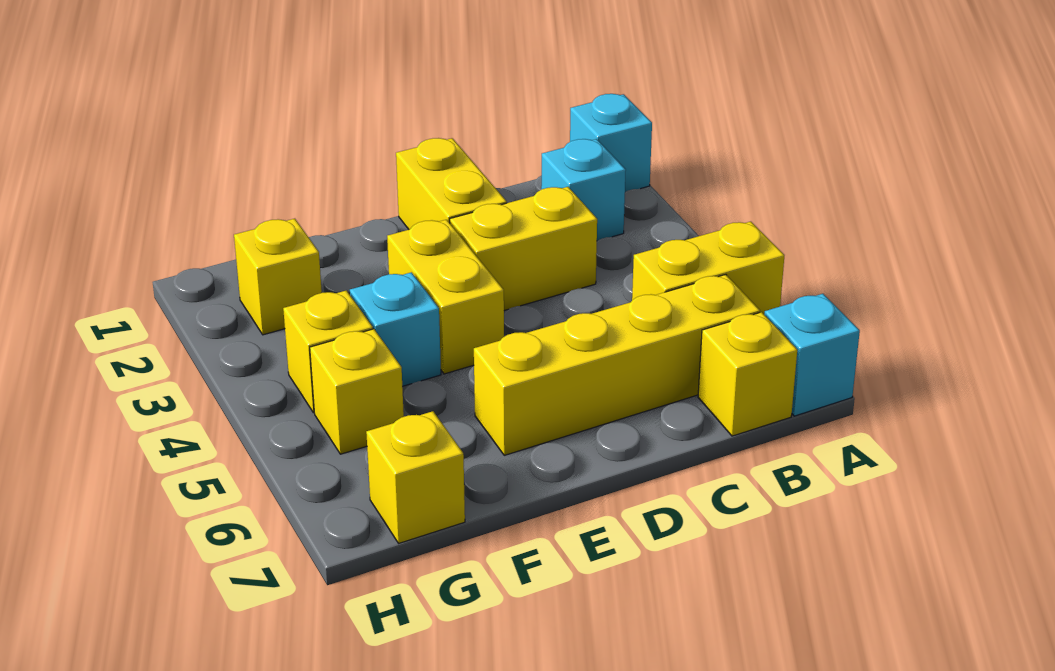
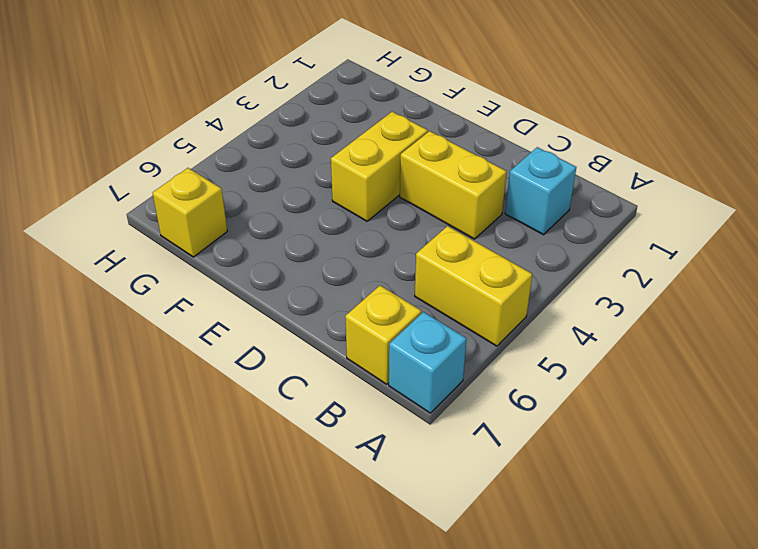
none -> cyan 1x1 brick [570,94,652,192]
none -> yellow 1x4 brick [474,274,760,455]
none -> yellow 1x2 brick [396,138,507,229]

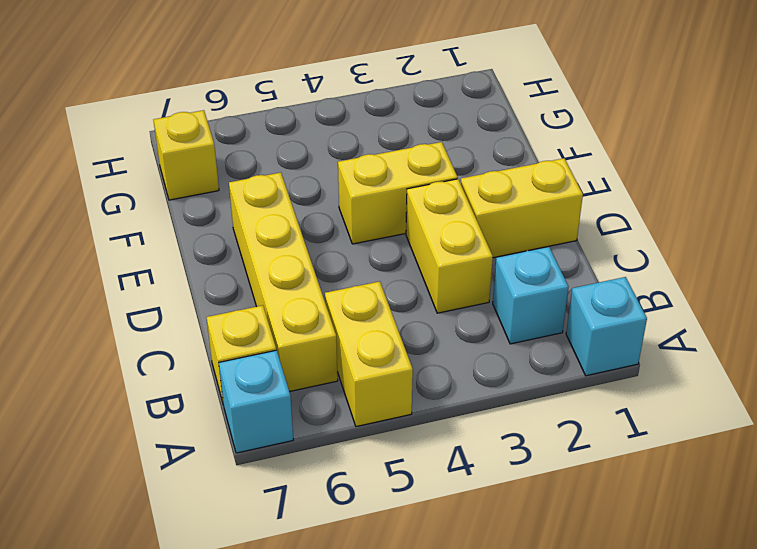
none -> cyan 1x1 brick [350,272,441,386]
none -> yellow 1x1 brick [234,219,322,335]
none -> yellow 1x1 brick [283,290,373,413]

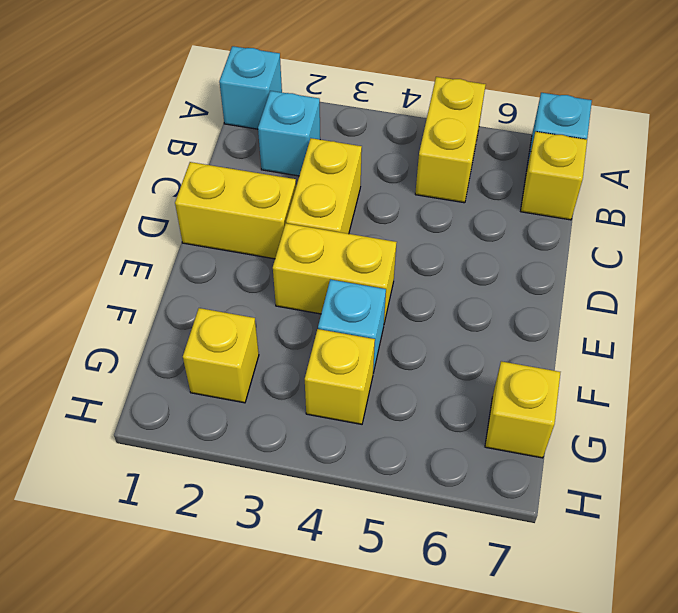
none -> yellow 1x4 brick [474,274,760,455]
none -> yellow 1x1 brick [310,329,404,454]

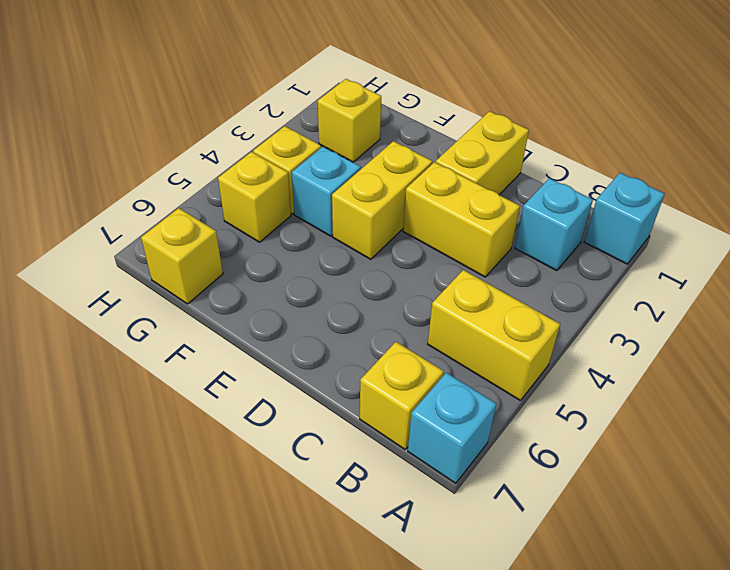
none -> yellow 1x4 brick [474,274,760,455]

